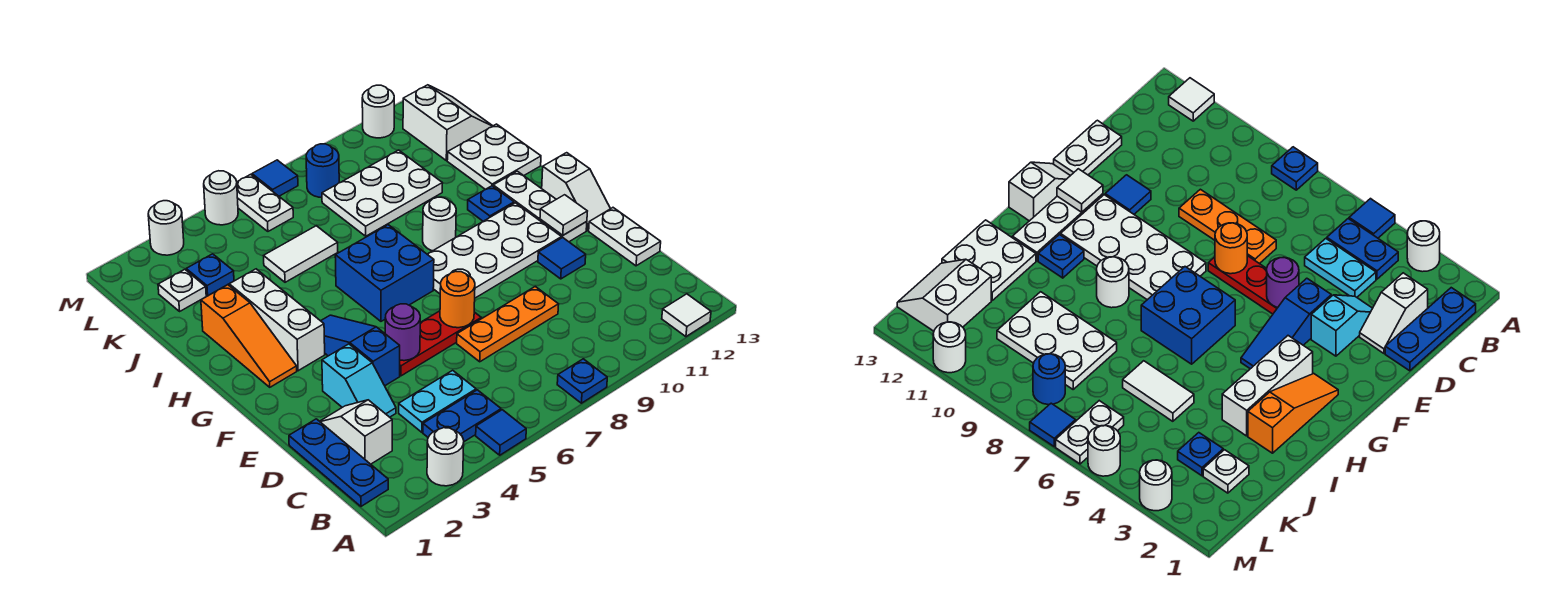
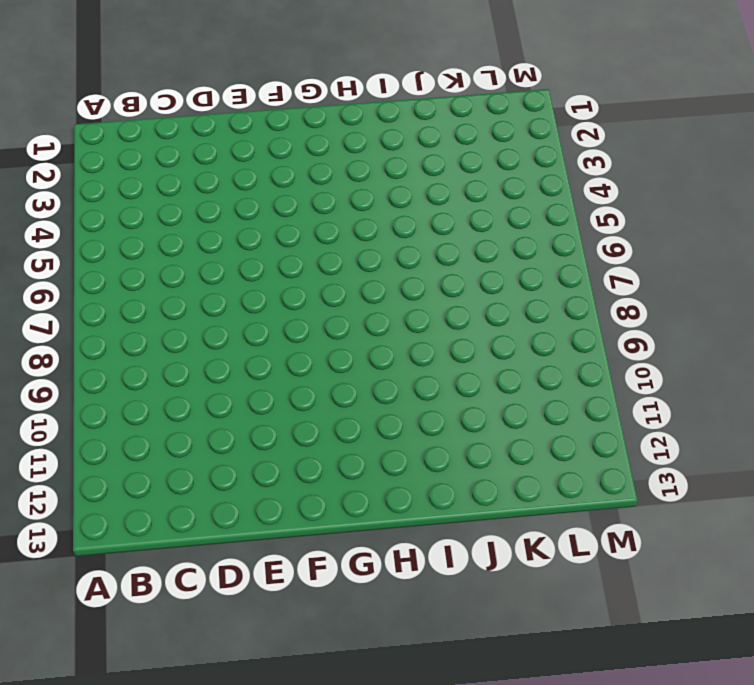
none -> white 1x1 round brick [427,428,464,486]
none -> blue 1x1 tile [476,410,526,455]
none -> blue 1x1 plate [557,359,607,403]
none -> white 1x1 tile [662,294,711,337]

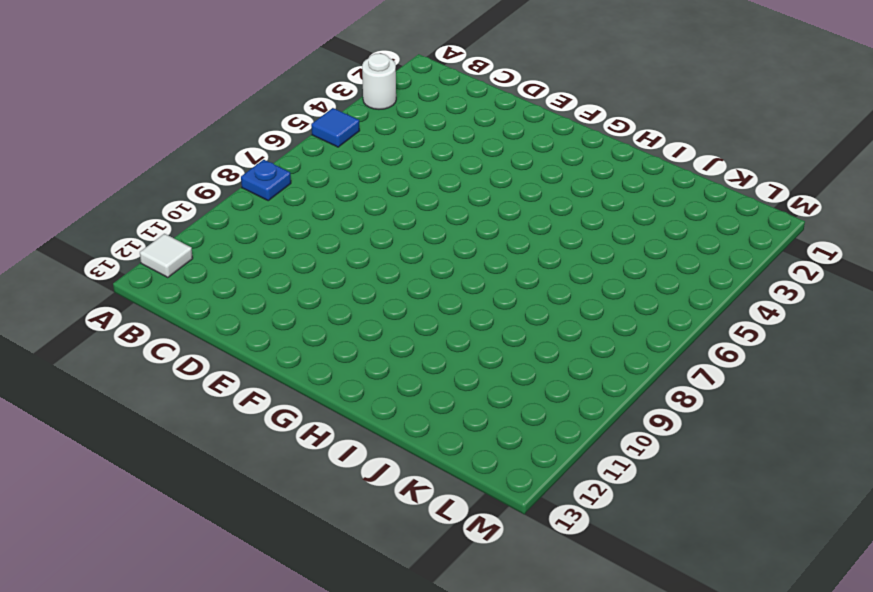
none -> blue 1x3 plate [289,419,388,506]
none -> blue 1x2 plate [423,390,501,442]
none -> white 1x2 slope [320,400,392,464]
none -> cyan 1x2 plate [399,370,476,432]

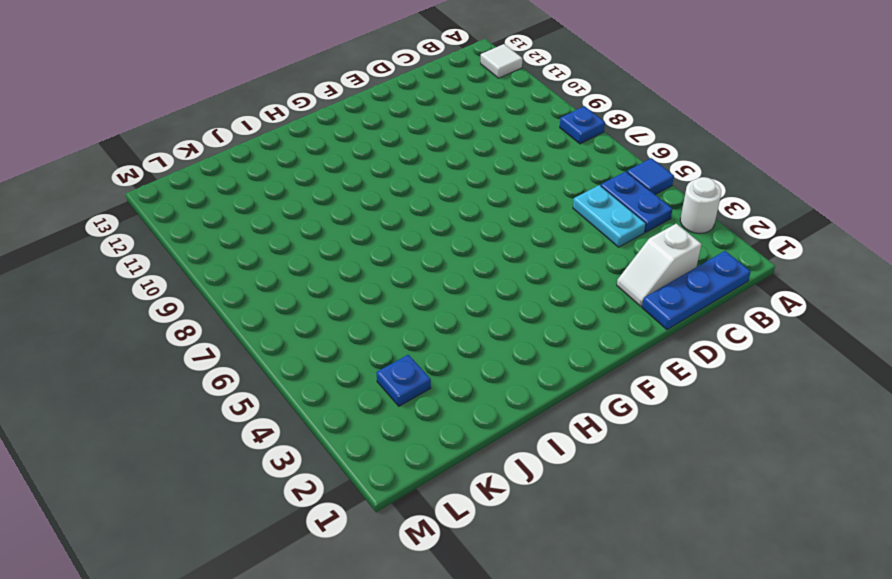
none -> cyan 1x2 slope [322,344,396,417]
none -> orange 1x3 plate [457,286,559,362]
none -> white 1x2 plate [589,208,661,266]
none -> blue 1x3 slope [321,315,400,386]

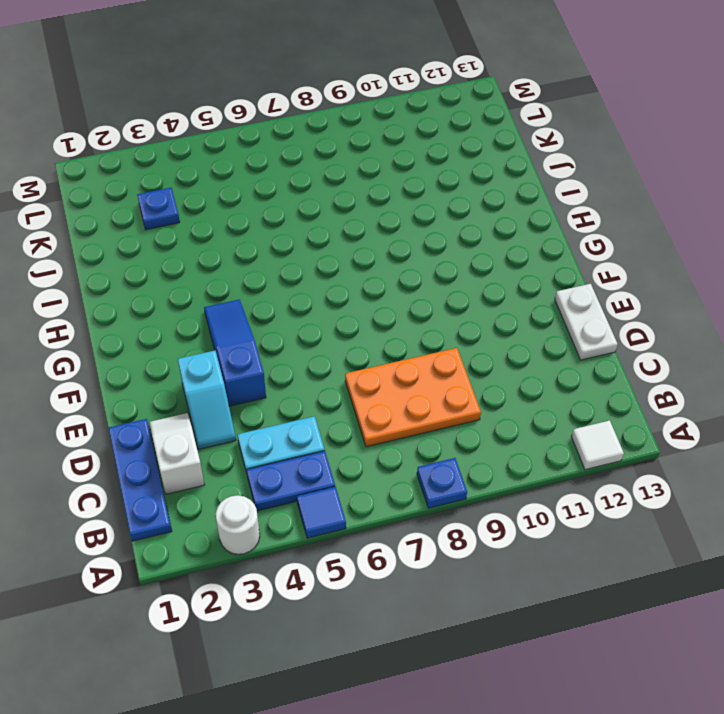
orange 2x3 plate [345,348,481,447] -> orange 1x3 plate [457,286,559,362]
none -> red 1x3 plate [400,311,481,376]
none -> blue 1x1 tile [538,238,586,279]
none -> white 2x4 plate [427,203,562,298]
none -> white 1x3 plate [493,171,587,242]

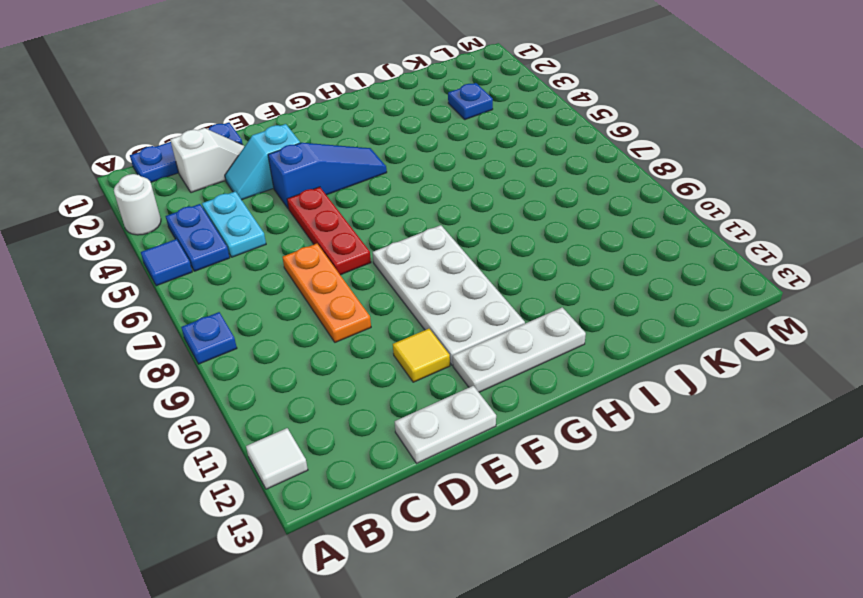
yellow 1x1 tile [393,329,450,382] -> blue 1x1 tile [538,238,586,279]
none -> white 1x2 slope [542,153,610,231]
none -> orange 1x3 slope [201,285,297,387]
none -> white 1x3 brick [229,269,325,371]
none -> blue 2x2 brick [335,225,434,321]

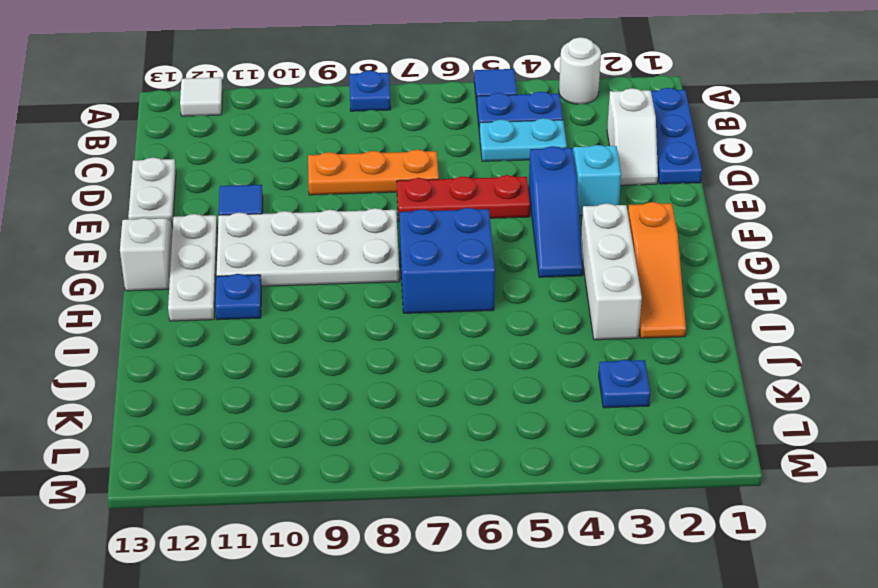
orange 1x3 slope [628,202,686,338] -> orange 1x3 slope turned to [201,285,297,387]
none -> white 1x1 round brick [423,197,456,251]
none -> white 2x2 plate [447,124,541,189]
none -> white 1x2 tile [264,226,338,282]
none -> white 2x3 plate [322,150,442,236]

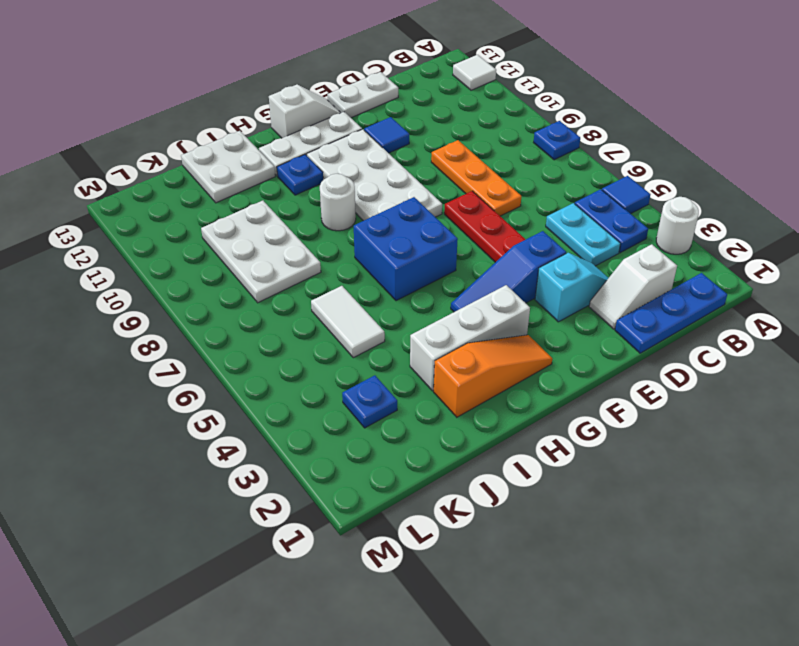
none -> white 1x1 plate [158,269,206,311]
none -> white 2x2 slope [403,85,492,161]
none -> white 1x2 plate [237,174,293,231]
none -> blue 1x1 round brick [306,144,339,197]

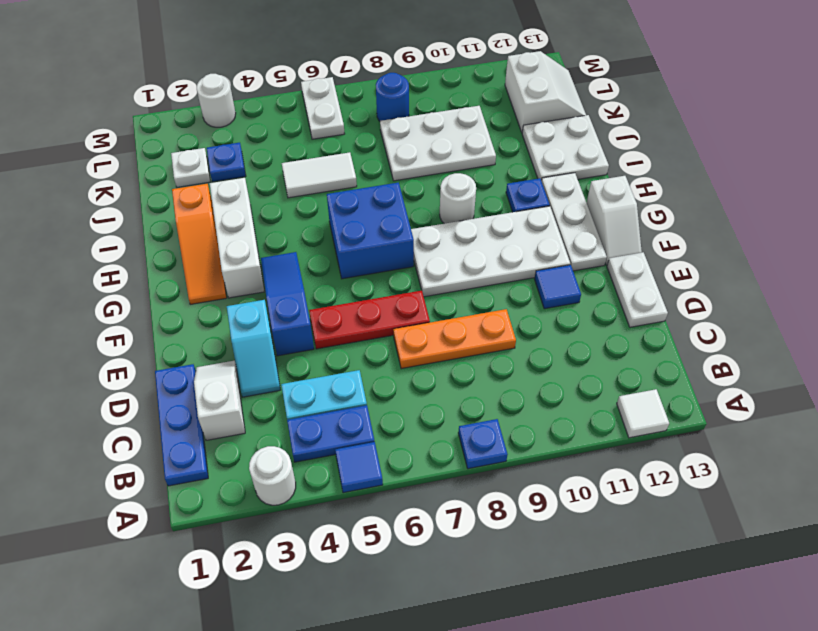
none -> white 1x1 round brick [204,171,238,225]
none -> blue 1x1 tile [252,160,298,196]
none -> white 1x1 round brick [362,85,394,138]
none -> purple 1x1 round brick [385,304,420,361]

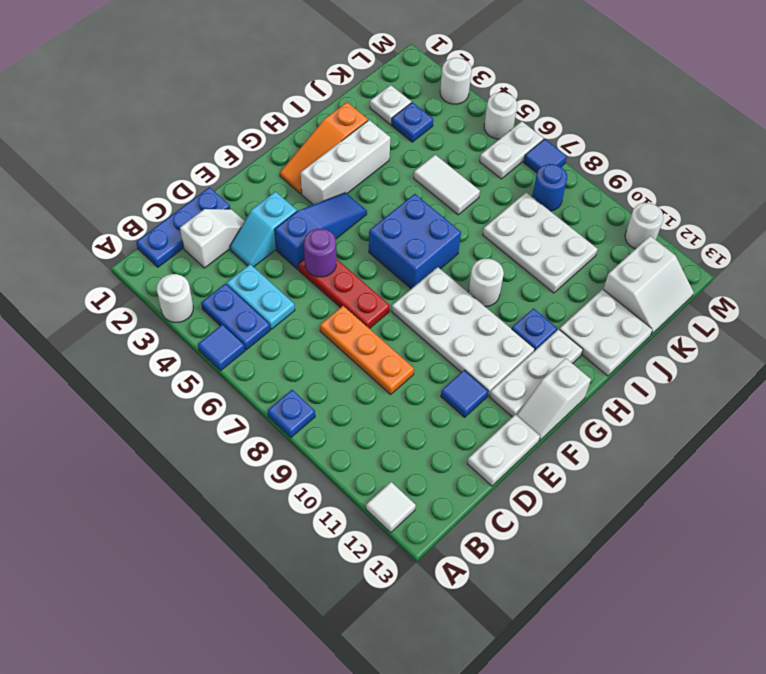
none -> orange 1x1 round brick [440,272,475,328]
none -> white 1x1 tile [540,195,587,235]

